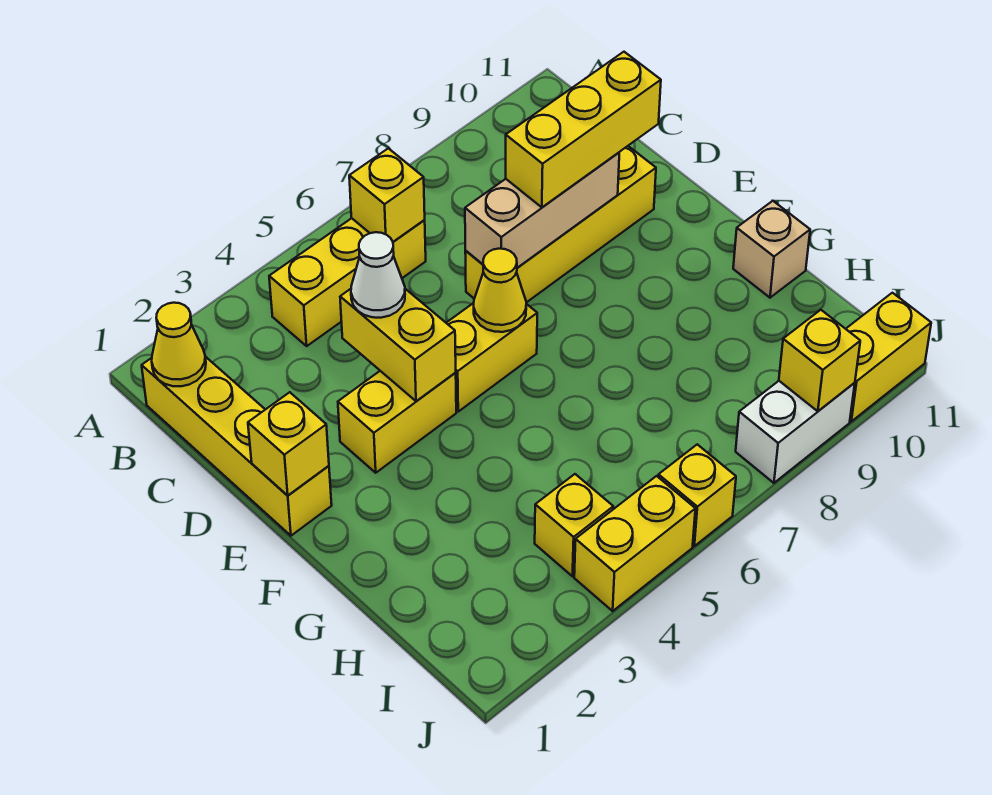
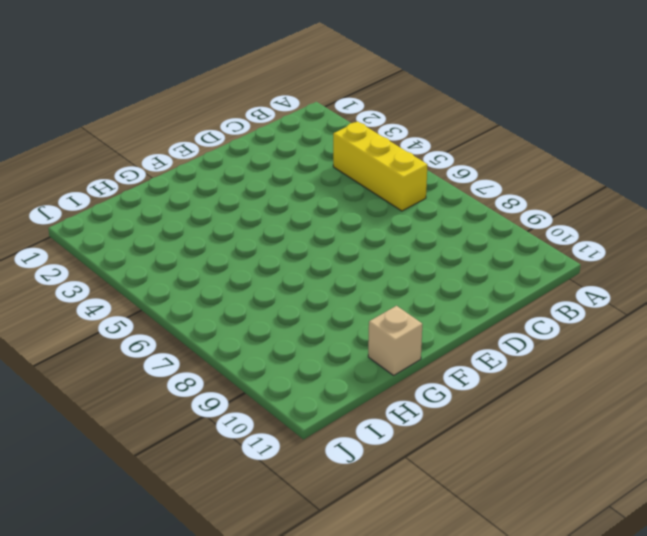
none -> yellow 1x4 brick [142,357,332,536]
none -> yellow 1x4 brick [465,146,656,303]
none -> yellow 1x2 brick [338,371,456,473]

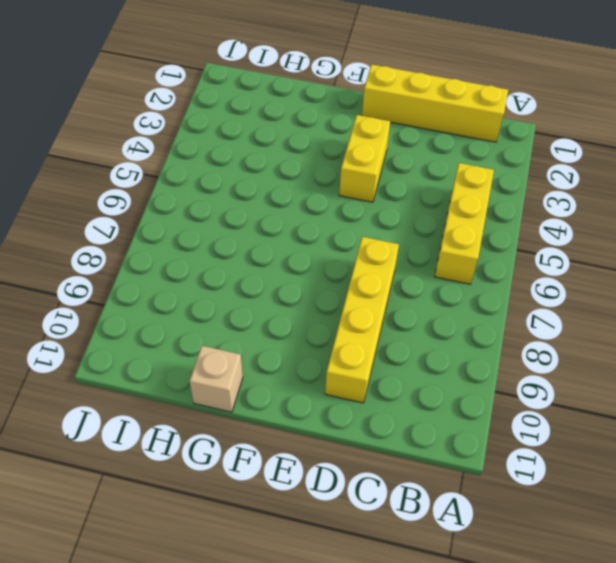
none -> yellow 1x2 brick [447,303,537,411]
none -> yellow 1x1 brick [535,474,613,576]
none -> yellow 1x2 brick [574,476,695,611]

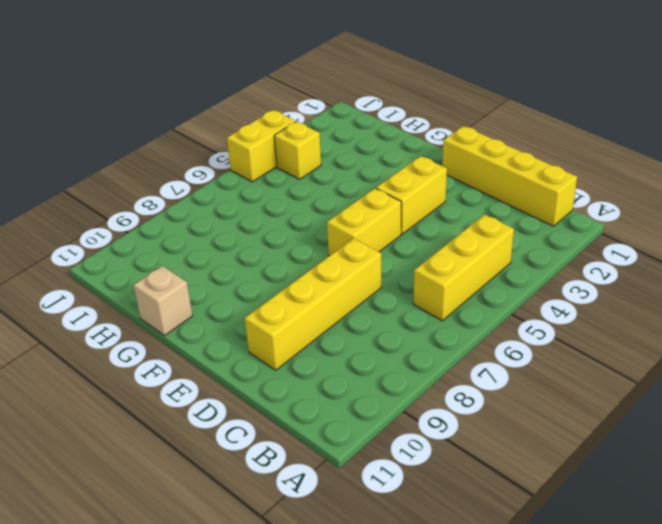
none -> yellow 1x1 brick [658,444,736,546]
none -> white 1x2 brick [736,381,855,483]
none -> yellow 1x2 brick [846,293,931,421]

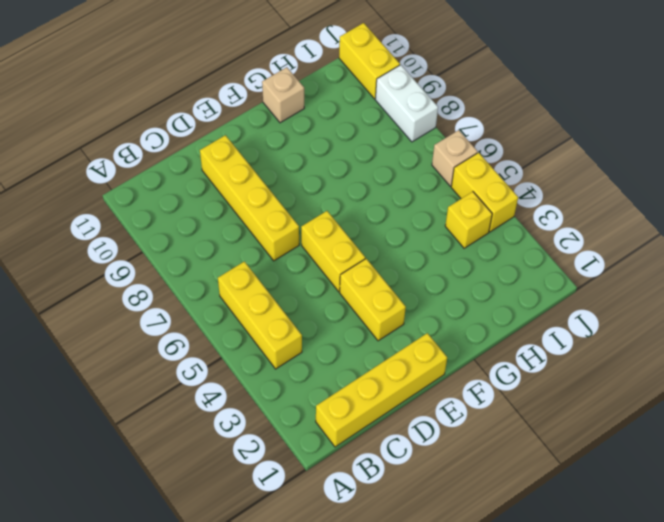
tan 1x1 brick [432,130,478,186] -> yellow 1x1 brick [658,444,736,546]
none -> yellow 1x1 cone [152,303,206,386]
none -> yellow 1x1 brick [349,148,425,242]
none -> yellow 1x2 brick [340,289,456,401]

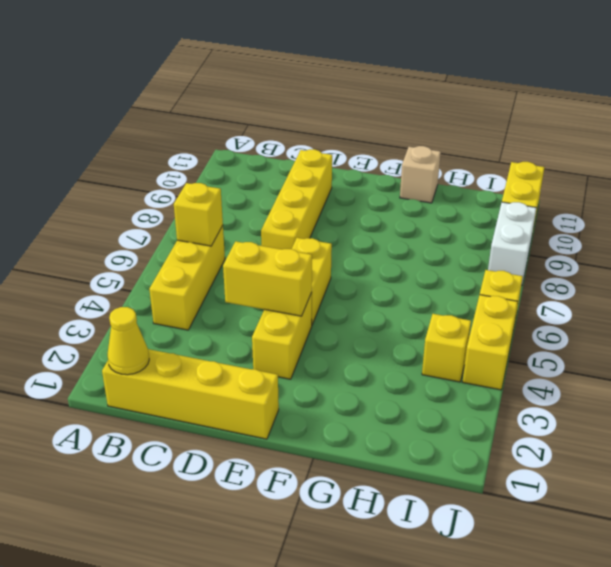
none -> tan 1x3 brick [465,153,619,268]
none -> yellow 1x1 brick [248,392,329,496]
none -> yellow 1x1 cone [474,249,526,332]

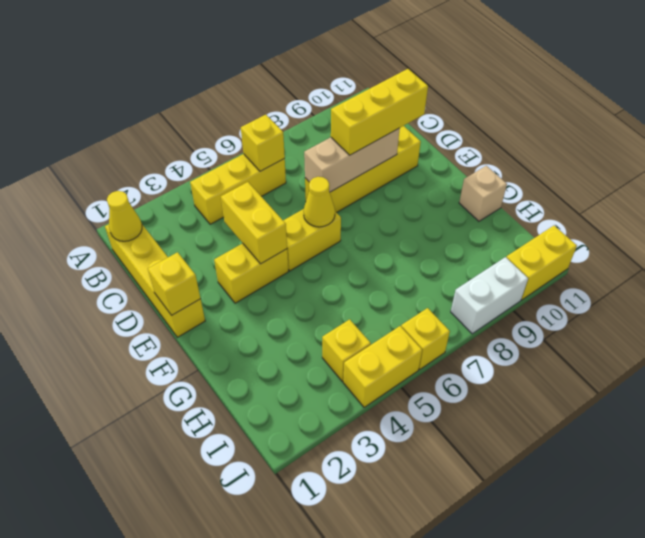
none -> yellow 1x1 brick [779,310,860,411]
none -> white 1x1 cone [351,232,405,318]

